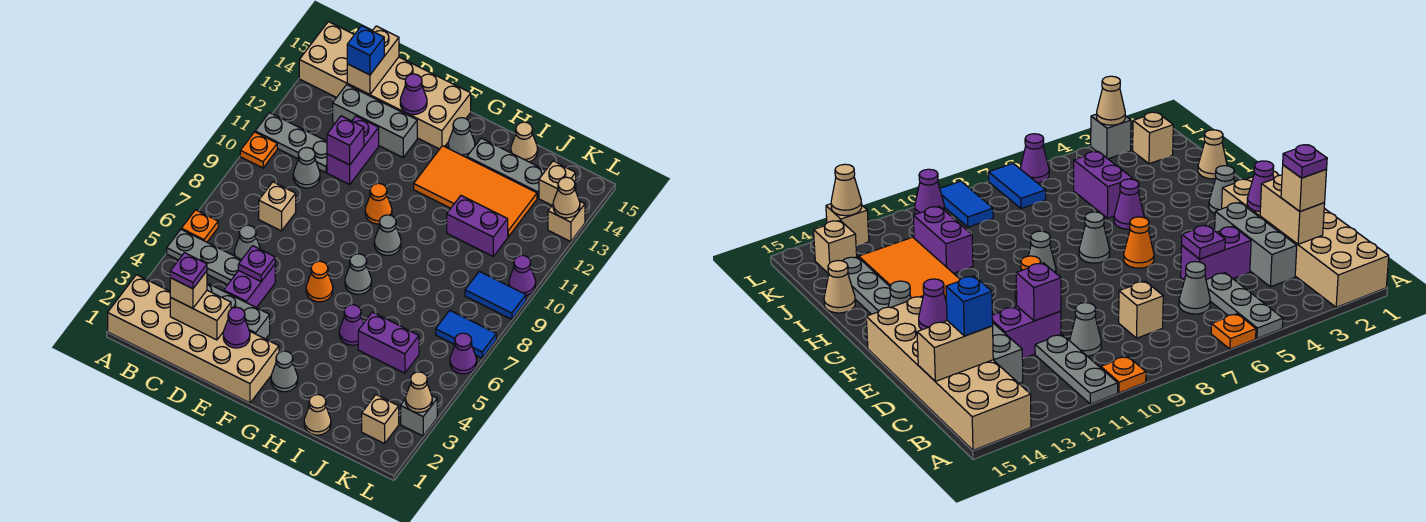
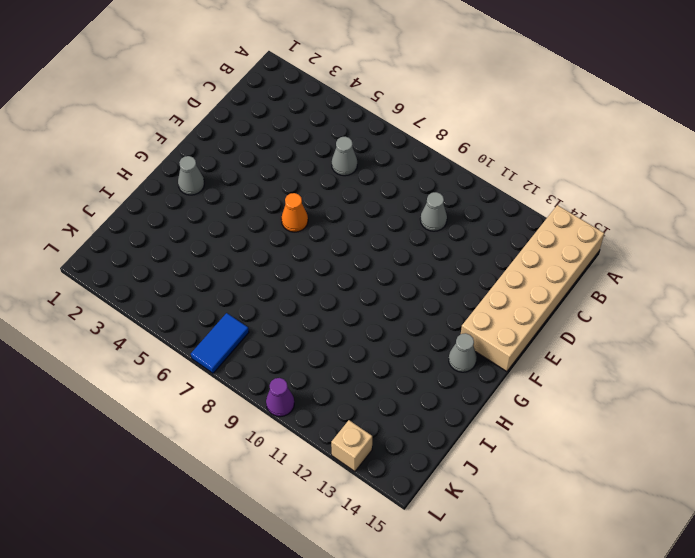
none -> tan 2x6 brick [108,275,279,403]
none -> grey 1x3 plate [167,230,241,285]
none -> orange 1x1 plate [181,210,218,242]
none -> orange 1x1 plate [240,132,277,168]

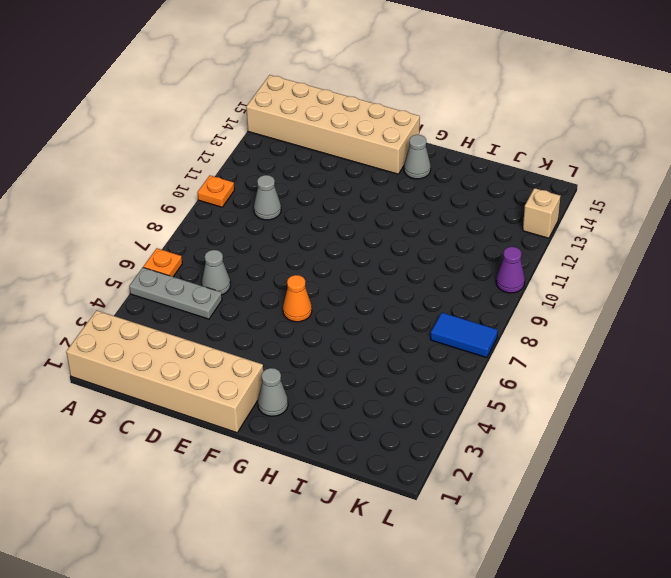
none -> grey 1x3 plate [255,113,327,173]
none -> grey 1x3 brick [207,283,270,339]
none -> tan 1x1 brick [259,182,296,231]
none -> grey 1x3 brick [333,85,417,157]

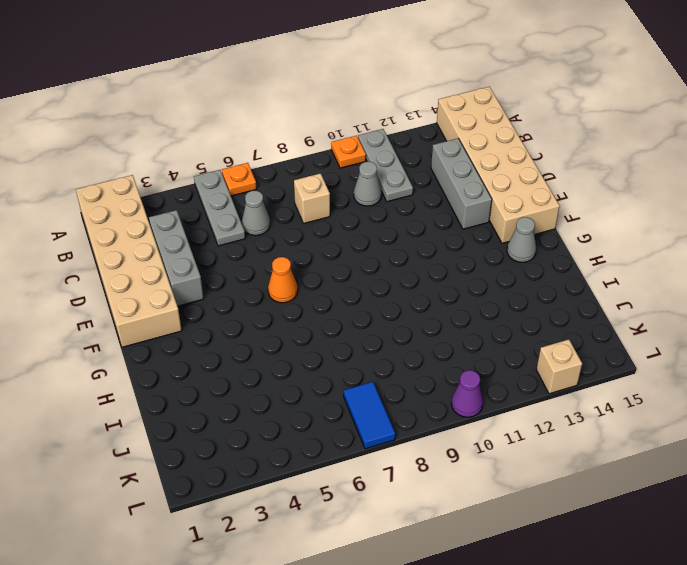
none -> purple 1x2 brick [224,264,275,308]
none -> purple 1x2 brick [327,116,379,184]
none -> orange 1x1 cone [365,183,392,224]
none -> grey 1x1 cone [271,351,298,392]

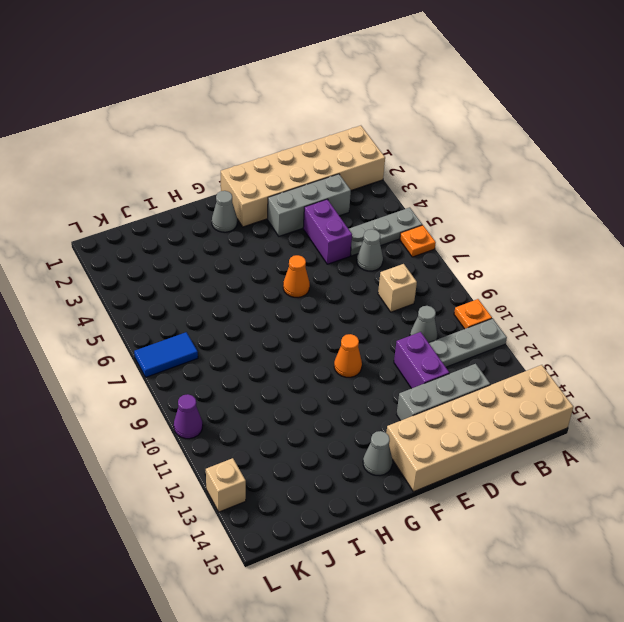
none -> grey 1x1 cone [345,254,372,294]
none -> grey 1x1 cone [374,215,401,255]
none -> orange 2x4 tile [414,146,537,237]
none -> purple 1x1 cone [339,305,364,345]

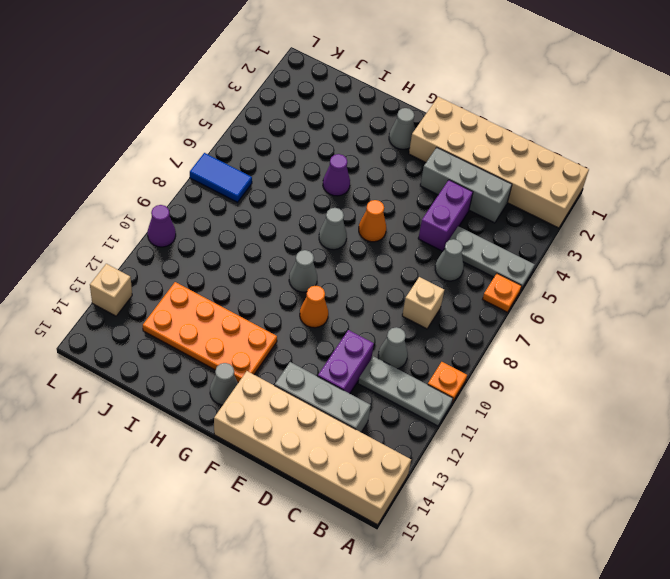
orange 2x4 plate [143,282,277,382] -> orange 2x4 tile [414,146,537,237]
none -> grey 1x3 plate [467,138,546,198]
none -> tan 1x1 cone [304,395,331,435]
none -> purple 1x2 brick [358,312,419,373]
none -> purple 1x2 brick [447,196,508,256]

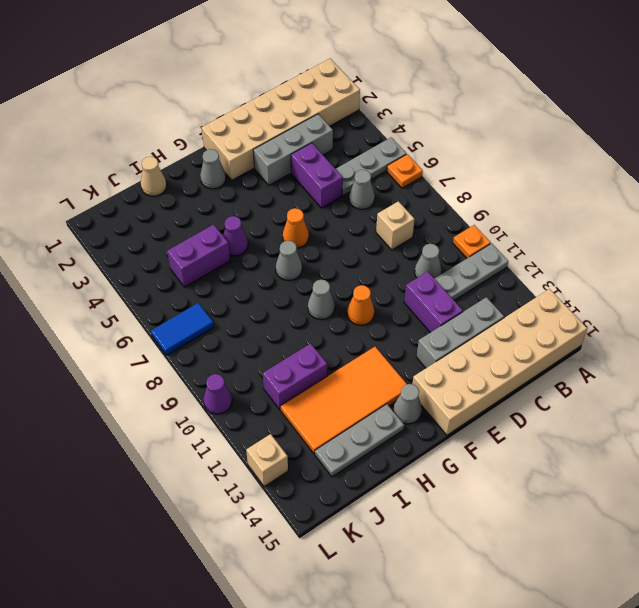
none -> tan 1x1 cone [511,122,538,162]
none -> tan 1x1 brick [362,395,399,444]
none -> blue 1x2 tile [465,271,526,319]
none -> tan 1x1 brick [539,161,576,205]

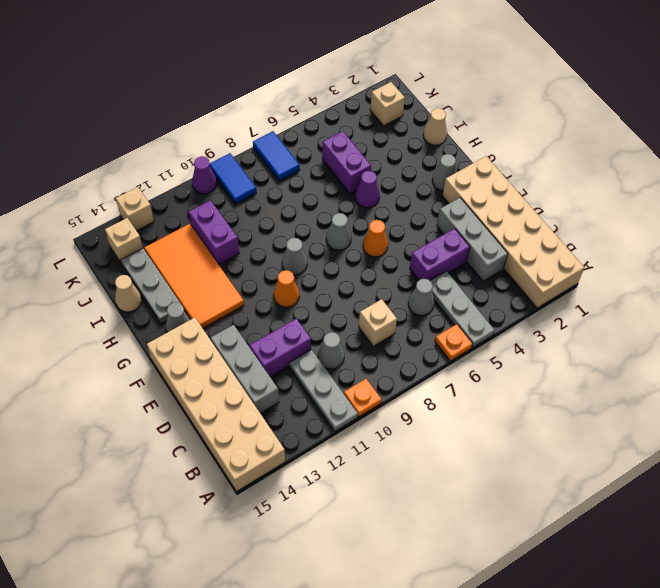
none -> grey 1x1 brick [401,396,437,436]
none -> purple 1x1 cone [450,333,477,374]
none -> tan 1x2 brick [170,290,231,340]
none -> tan 1x2 brick [347,26,399,95]

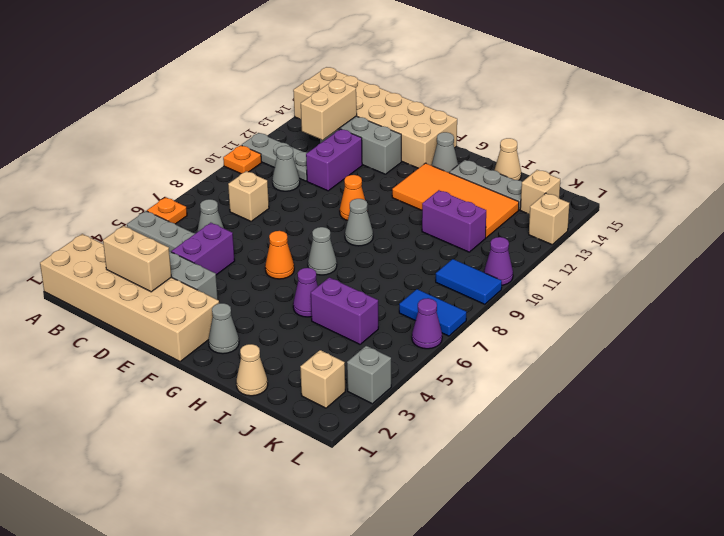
tan 1x2 brick [301,79,357,140] -> tan 1x2 brick moved to [347,26,399,95]
none -> purple 1x1 plate [238,246,275,281]
none -> purple 1x1 brick [327,116,364,165]
none -> purple 1x1 cone [223,307,250,348]
none -> purple 1x1 cone [400,74,427,115]

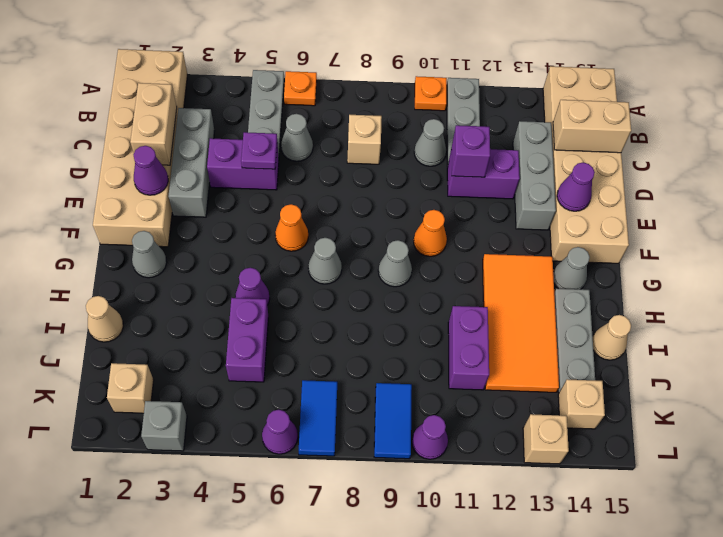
none -> tan 1x1 cone [406,372,432,412]
none -> tan 1x1 cone [553,177,580,218]
none -> tan 1x1 brick [170,271,207,308]
none -> blue 1x1 brick [347,26,384,75]

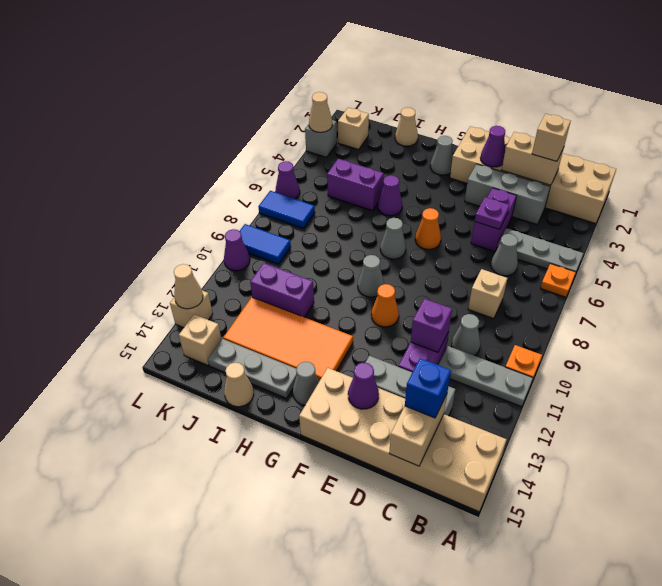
none -> purple 1x1 plate [170,253,207,289]

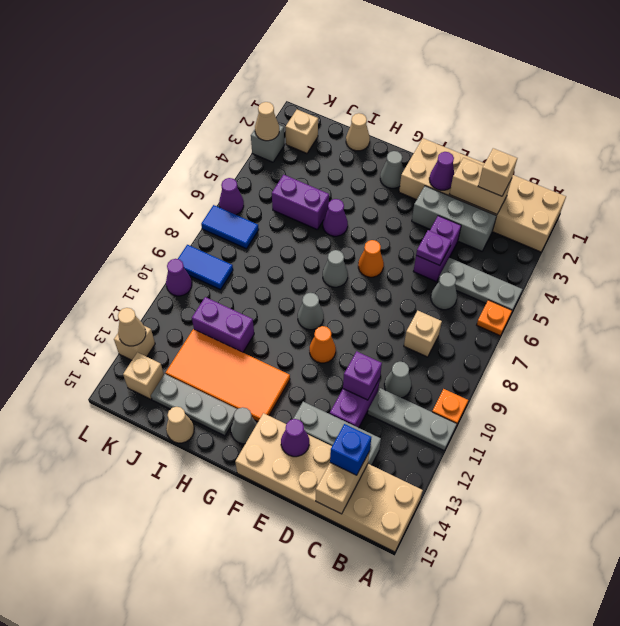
none -> purple 1x1 plate [170,253,207,289]

